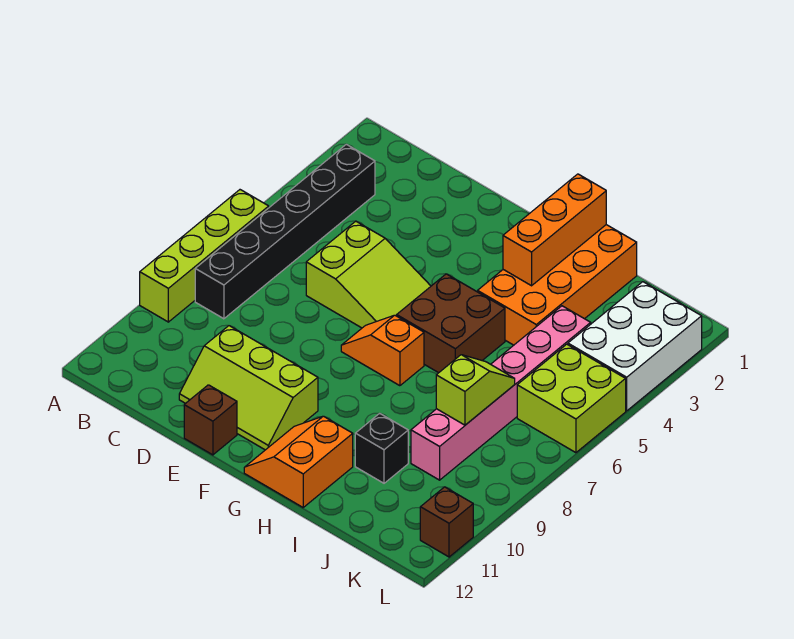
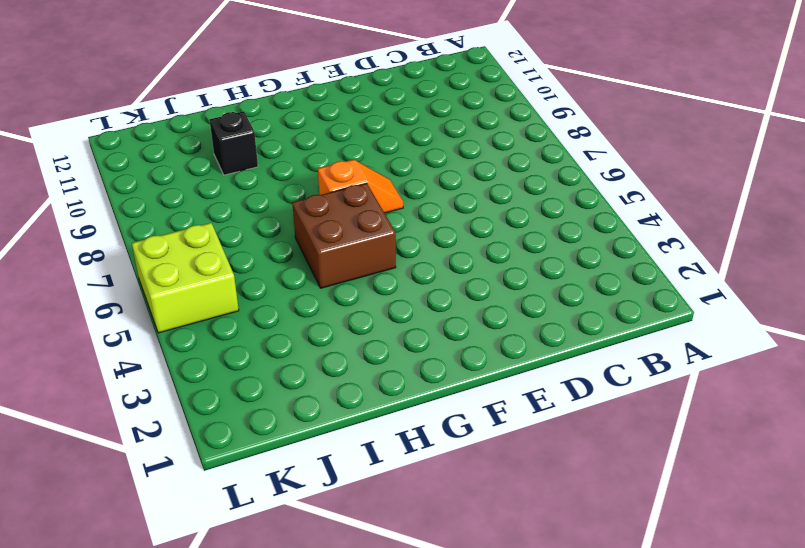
none -> lime 1x4 brick [140,190,269,322]
none -> black 1x6 brick [195,144,375,319]
none -> lime 2x3 slope [306,221,431,328]

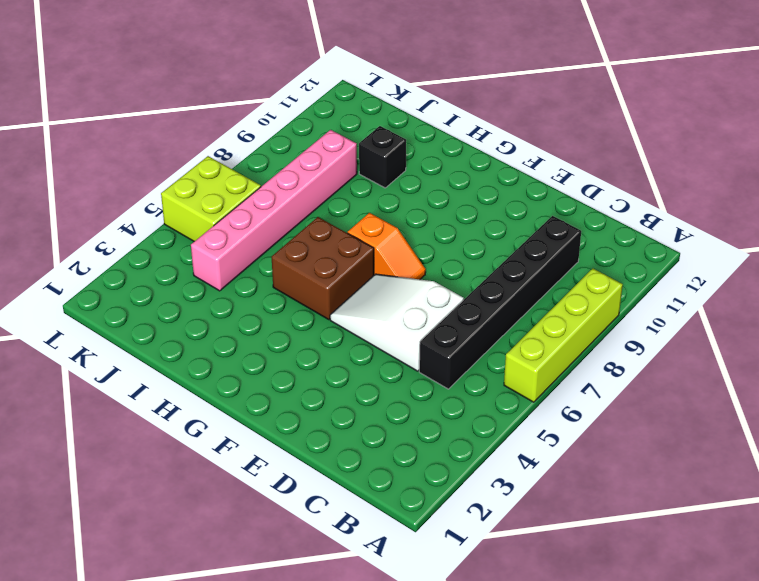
black 1x6 brick [419,216,581,389] -> black 1x6 brick moved to [195,144,375,319]
white 2x3 slope [330,274,464,371] -> lime 2x3 slope [306,221,431,328]
none -> lime 2x3 slope [179,326,318,450]
none -> brown 1x1 brick [184,385,237,455]
none -> orange 2x2 slope [244,416,353,507]

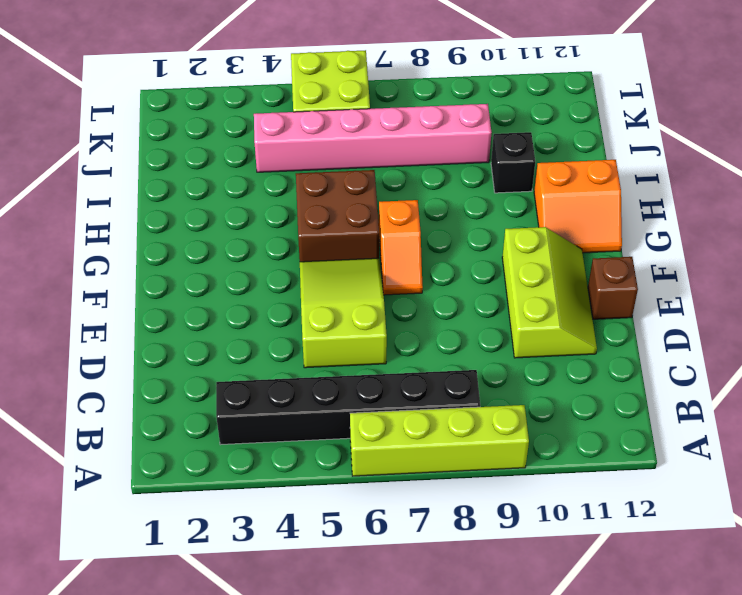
none -> orange 2x4 brick [478,225,637,345]
none -> white 2x3 brick [568,282,702,411]
none -> brown 1x1 brick [420,487,473,557]

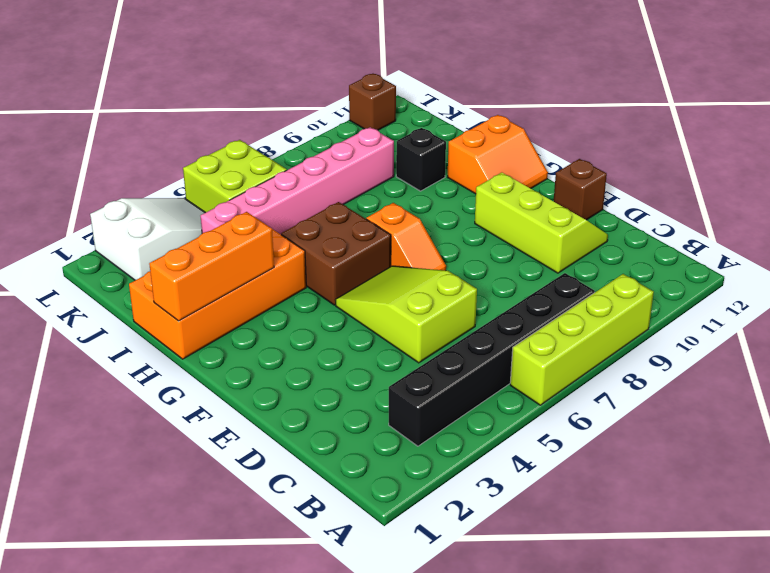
white 2x3 slope [90,198,205,280] -> white 2x3 brick [568,282,702,411]
none -> lime 1x2 slope [436,355,515,425]

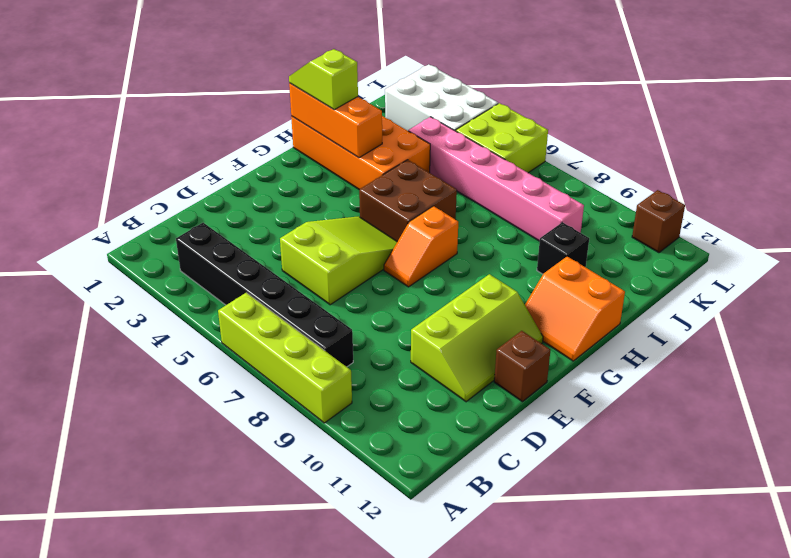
lime 1x2 slope [289,49,358,110] -> lime 1x2 slope moved to [436,355,515,425]

